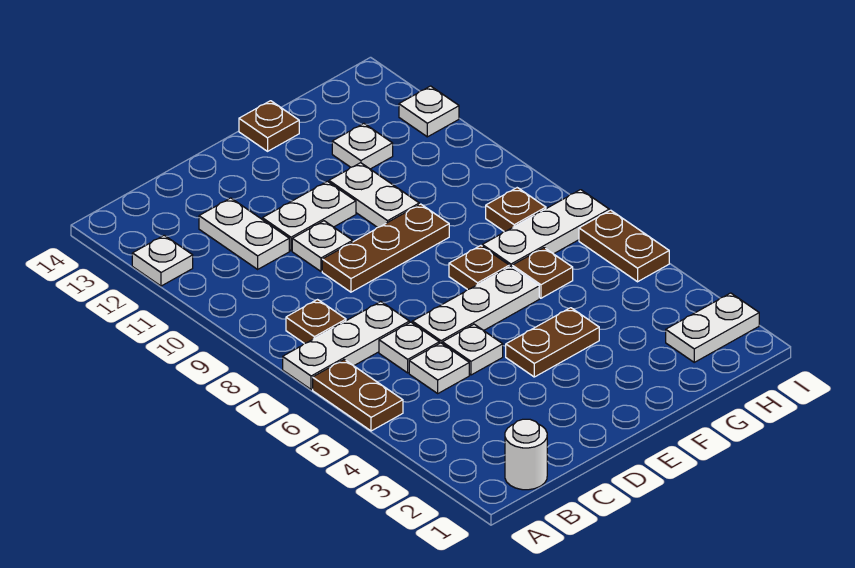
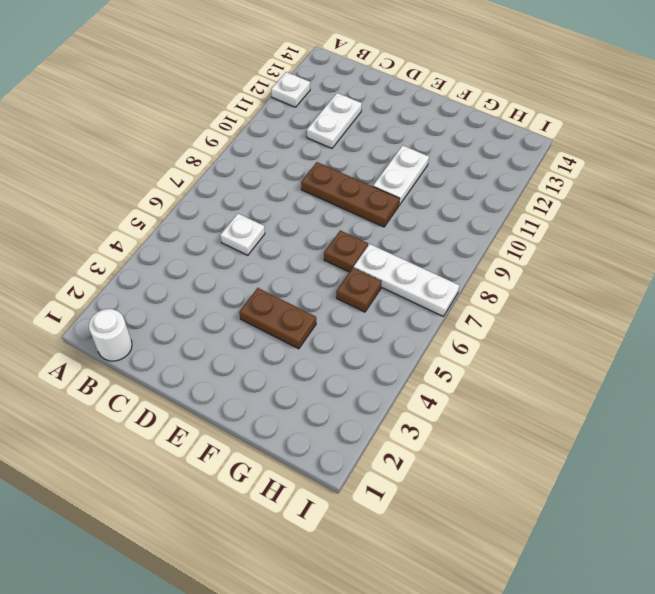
none -> brown 1x2 plate [313,360,403,431]
none -> white 1x3 plate [283,302,409,390]
none -> brown 1x1 plate [286,300,346,343]

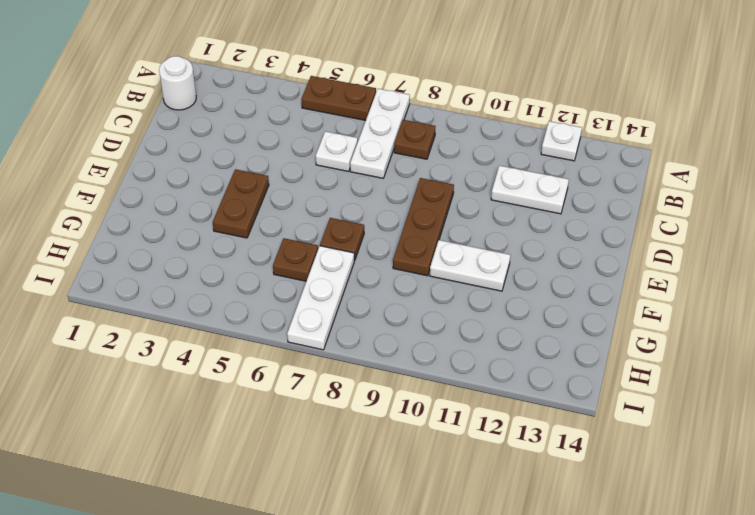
none -> white 1x1 plate [409,343,469,393]
none -> white 1x1 plate [442,324,503,375]
none -> white 1x3 plate [412,266,539,343]

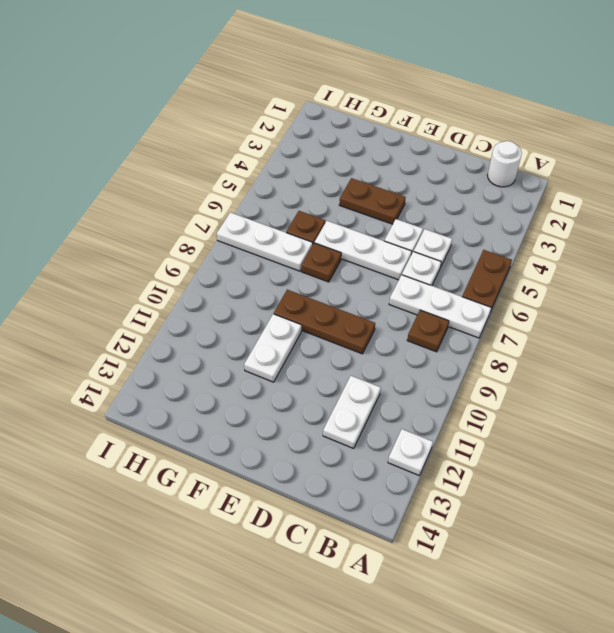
none -> white 1x1 plate [292,221,353,271]
none -> white 1x2 plate [262,181,356,251]
none -> brown 1x1 plate [239,101,299,151]

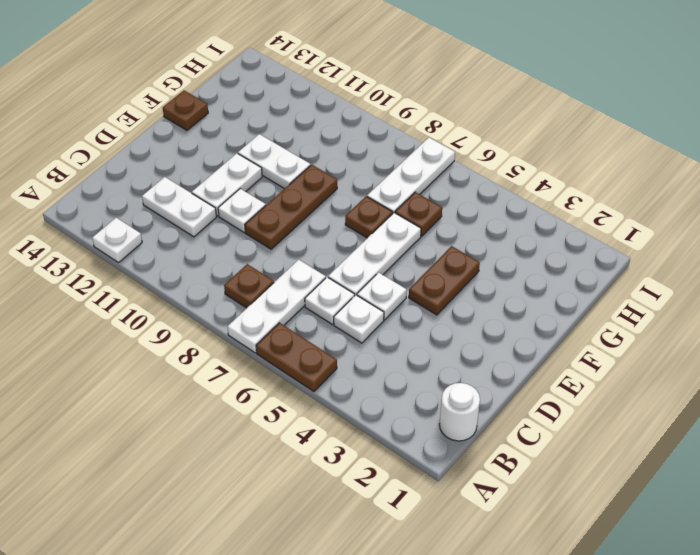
none -> white 1x1 plate [332,124,393,169]
none -> white 1x2 plate [666,293,759,362]
none -> brown 1x1 plate [486,188,546,231]

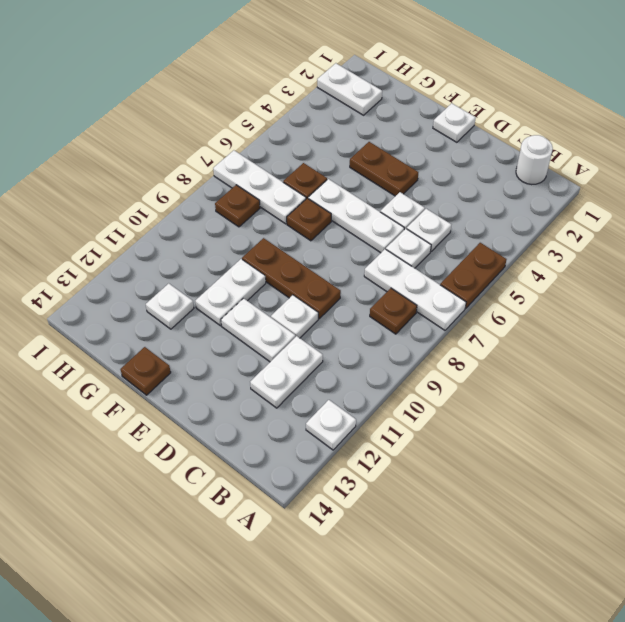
white 1x1 plate [433,103,476,142] -> white 1x1 plate moved to [399,86,459,137]
none -> brown 1x2 plate [579,210,669,282]

